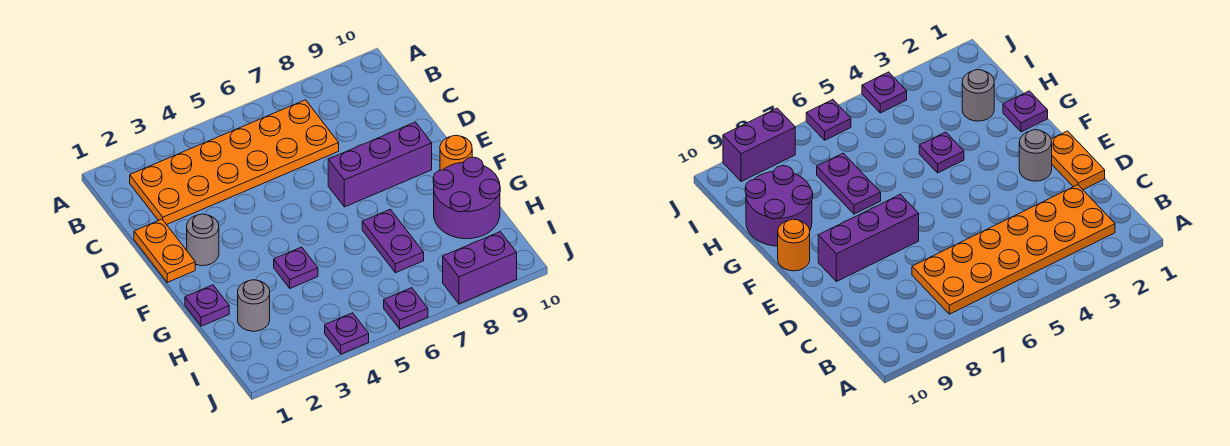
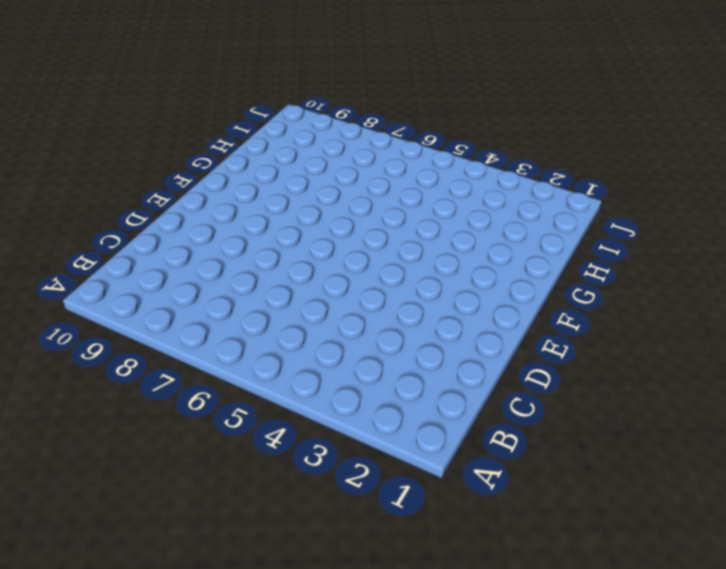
none -> orange 2x6 plate [130,100,339,225]
none -> orange 1x2 plate [134,219,195,282]
none -> grey 1x1 round brick [187,214,219,266]

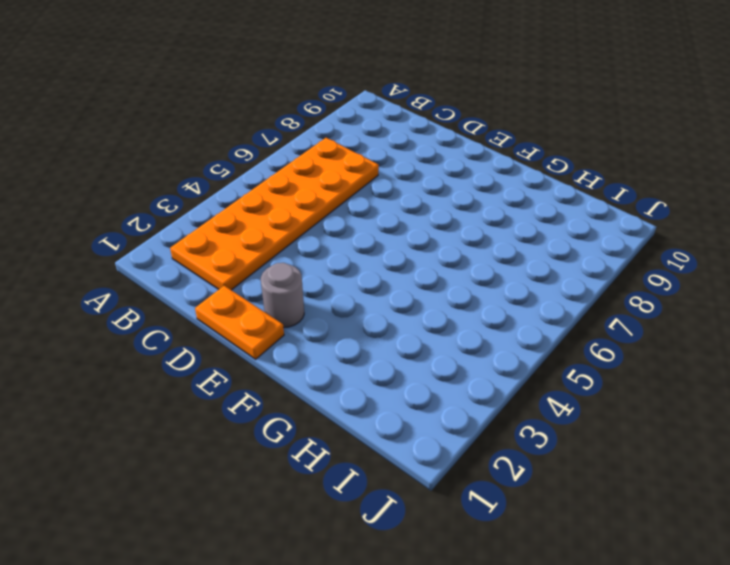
none -> purple 1x3 brick [328,122,432,207]
none -> orange 1x1 round brick [440,135,472,170]
none -> purple 1x1 plate [185,285,229,326]

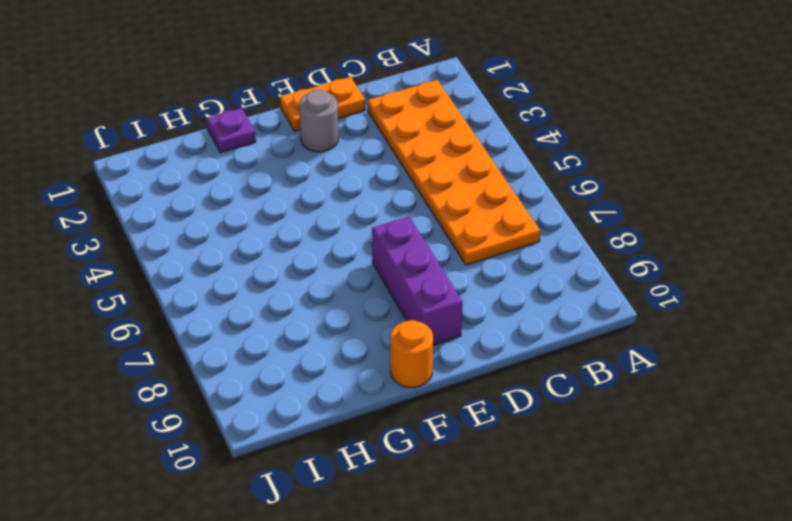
none -> purple 1x1 plate [274,247,318,288]
none -> purple 1x2 plate [362,209,424,273]
none -> purple 2x2 round brick [433,157,500,239]

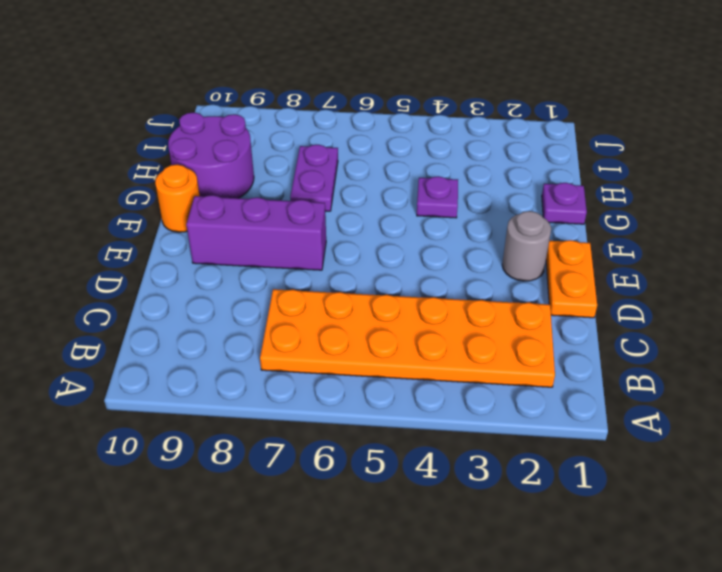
none -> grey 1x1 round brick [238,280,270,331]
none -> purple 1x1 plate [325,313,369,354]
none -> purple 1x1 plate [384,288,428,329]

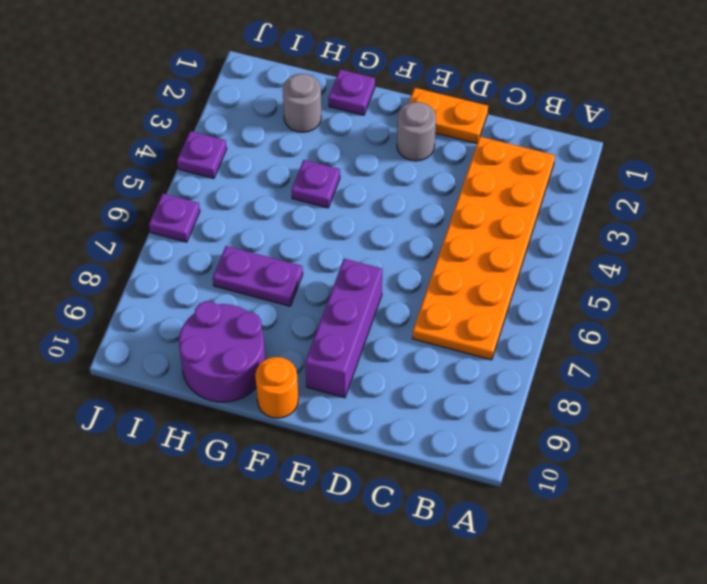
none -> purple 1x2 brick [443,232,517,304]

